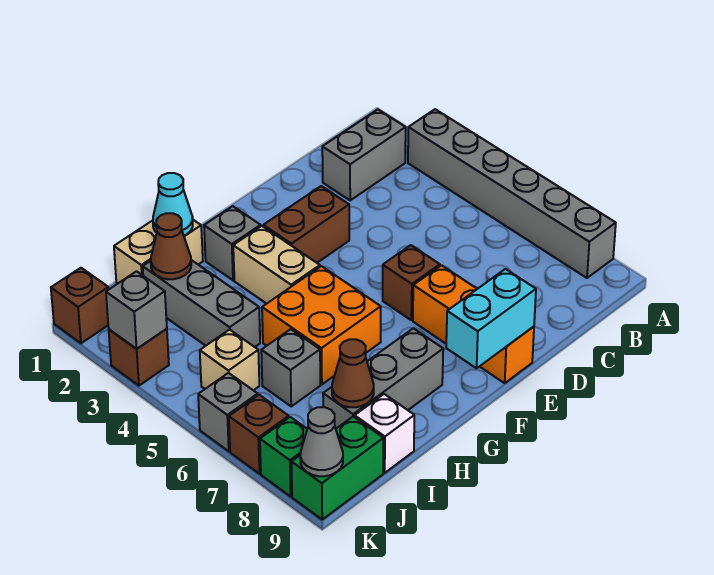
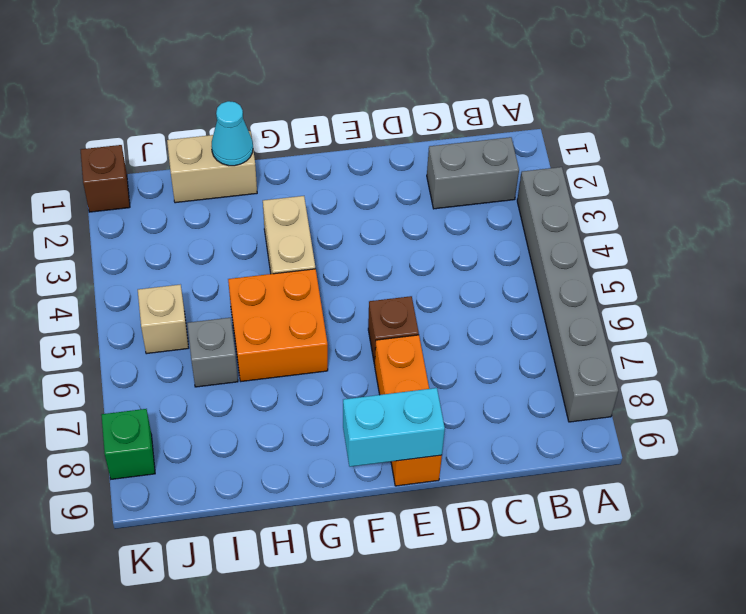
none -> brown 1x2 brick [263,186,349,263]
none -> grey 1x1 brick [204,206,261,280]
none -> grey 1x3 brick [323,328,443,429]

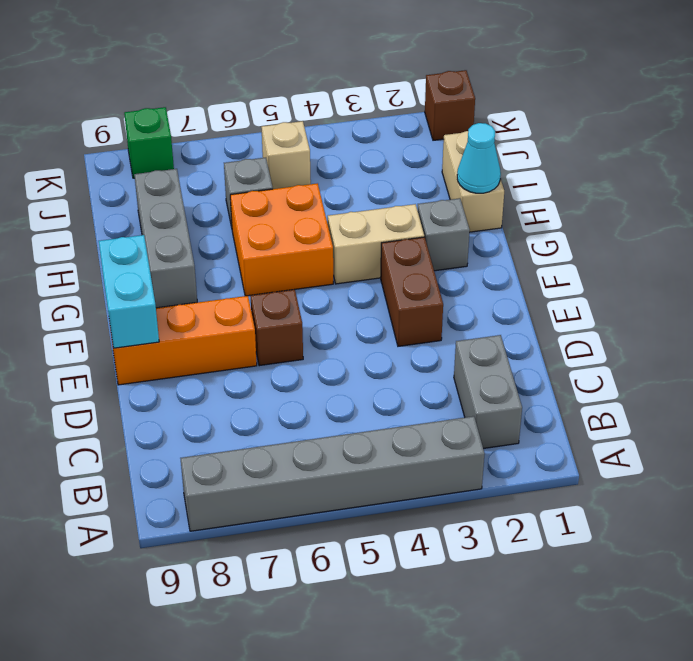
none -> grey 1x3 brick [143,260,260,347]
none -> white 1x1 brick [355,394,414,473]
none -> green 1x2 brick [291,417,384,519]

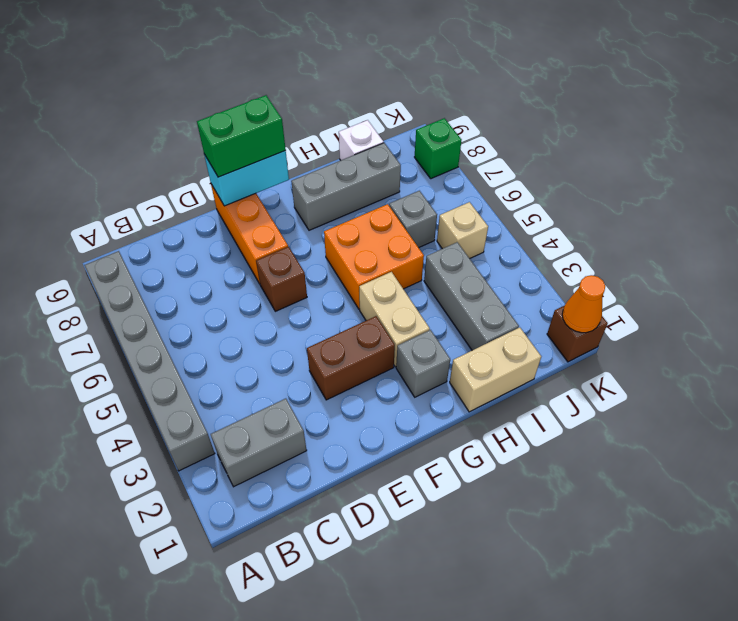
green 1x2 brick [197,95,286,177] -> green 1x2 brick moved to [291,417,384,519]
orange 1x1 cone [562,275,605,333] -> none
none -> brown 1x1 brick [109,329,169,386]
none -> grey 1x1 brick [198,373,258,451]
none -> brown 1x1 brick [229,395,289,474]

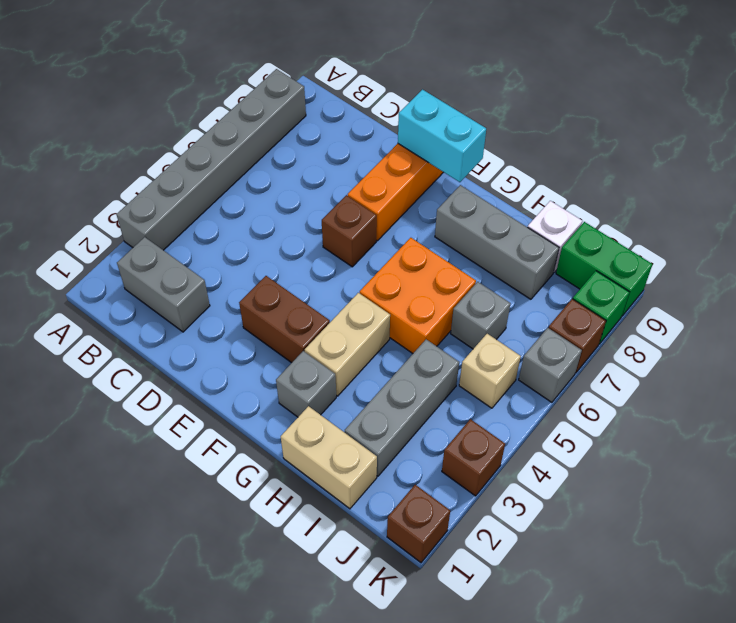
none -> cyan 1x1 cone [153,173,193,236]
none -> brown 1x1 cone [151,213,191,279]
none -> brown 1x1 cone [332,339,374,407]

